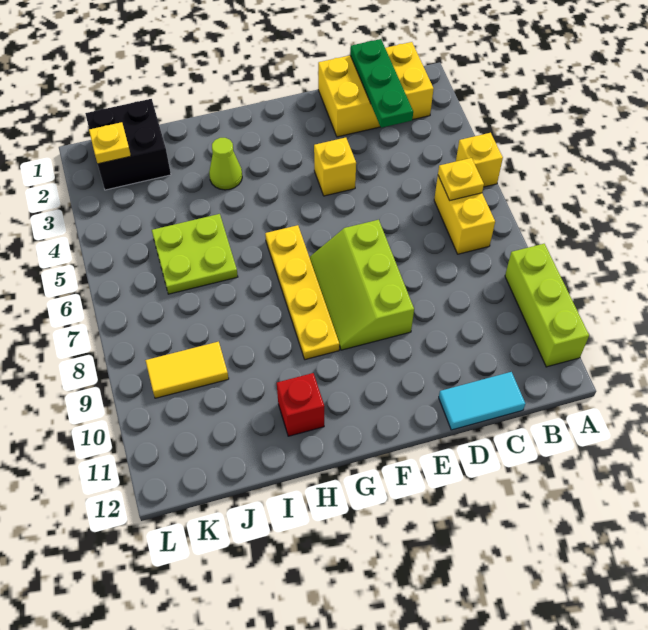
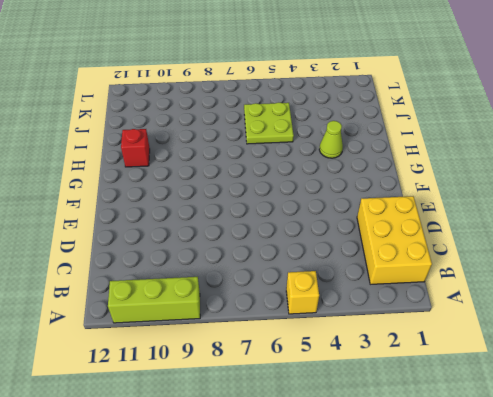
none -> yellow 1x2 brick [434,176,495,254]
none -> cyan 1x2 tile [439,372,525,430]
none -> yellow 1x1 brick [314,138,356,196]

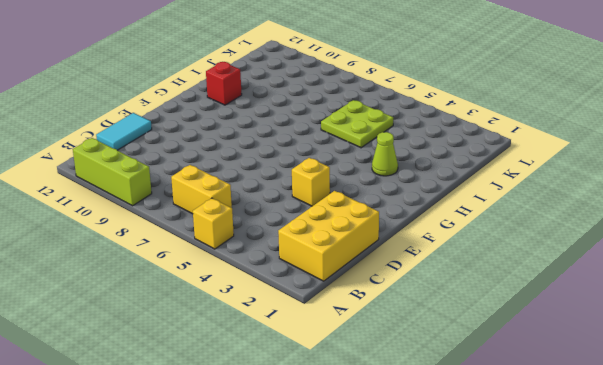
none -> lime 2x3 slope [310,220,414,350]
none -> yellow 1x4 plate [265,225,339,360]
none -> black 2x2 brick [85,99,171,190]

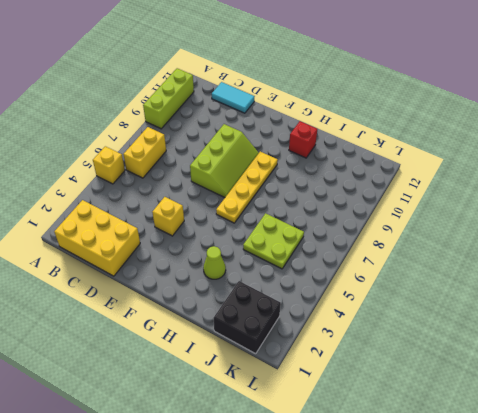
none -> yellow 1x2 tile [145,342,229,398]
none -> yellow 1x1 plate [438,158,484,200]
none -> green 1x3 plate [350,39,413,128]

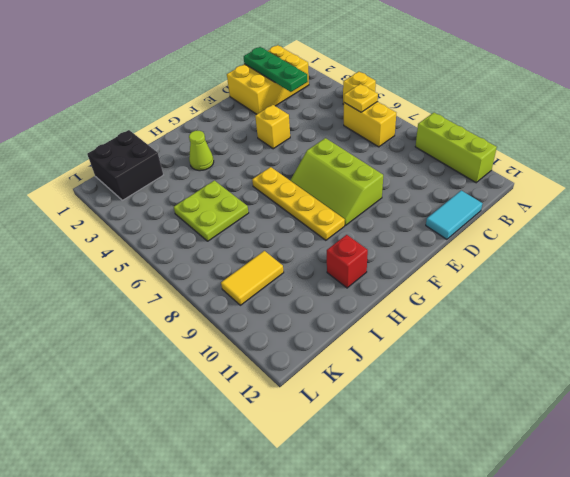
none -> yellow 1x1 plate [89,122,131,164]

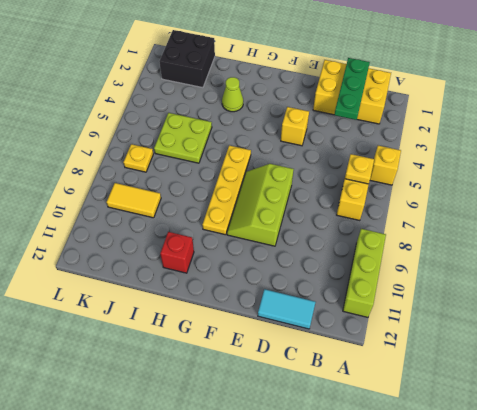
yellow 1x1 plate [124,144,153,172] -> yellow 1x1 plate moved to [89,122,131,164]

